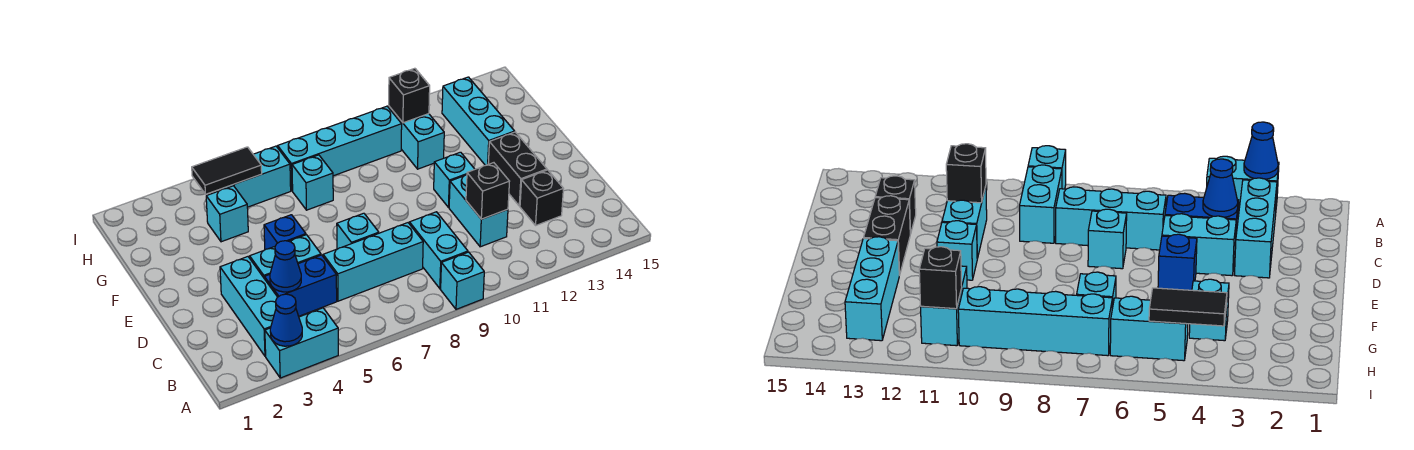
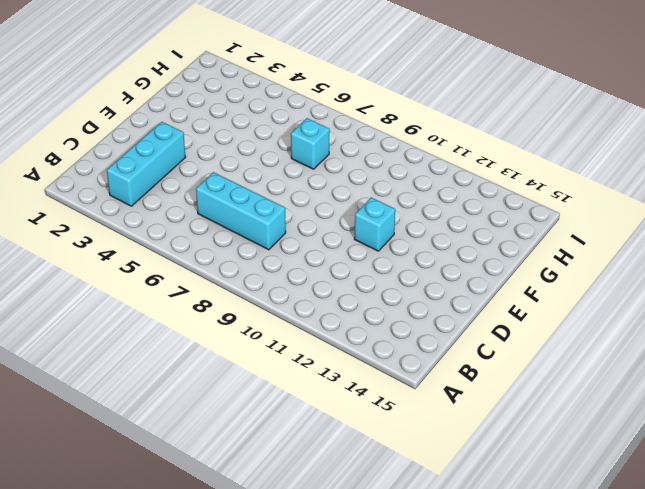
none -> cyan 1x2 brick [265,308,338,378]
none -> cyan 1x1 brick [441,252,484,309]
none -> cyan 1x2 brick [409,212,468,289]

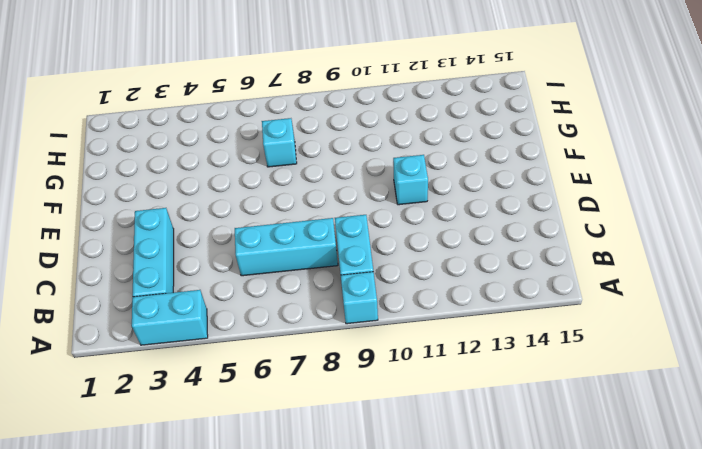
none -> blue 1x2 brick [264,255,337,316]
none -> cyan 1x2 brick [449,175,508,247]
none -> black 1x1 brick [520,170,563,225]

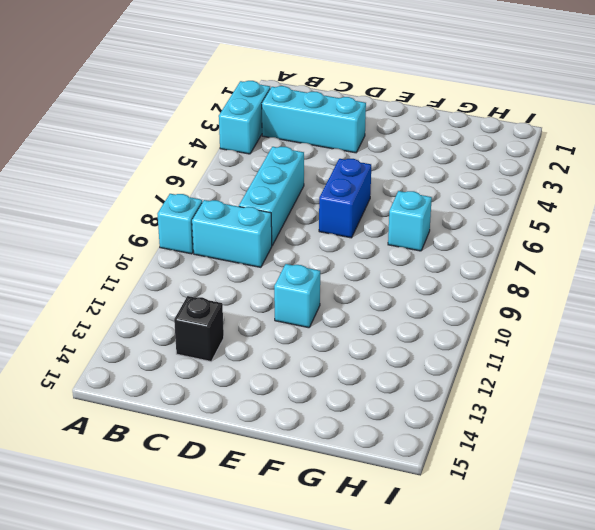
blue 1x2 brick [319,159,371,238] -> blue 1x2 brick moved to [264,255,337,316]
none -> cyan 1x2 brick [449,175,508,247]
none -> cyan 1x2 brick [250,235,321,279]
none -> cyan 1x1 brick [337,213,379,249]

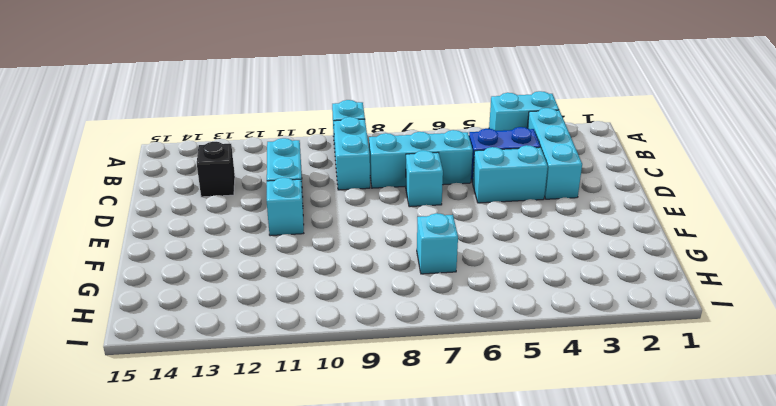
none -> black 1x2 brick [488,132,547,206]
none -> blue 1x1 brick [264,215,306,250]
none -> cyan 1x3 brick [442,77,515,166]

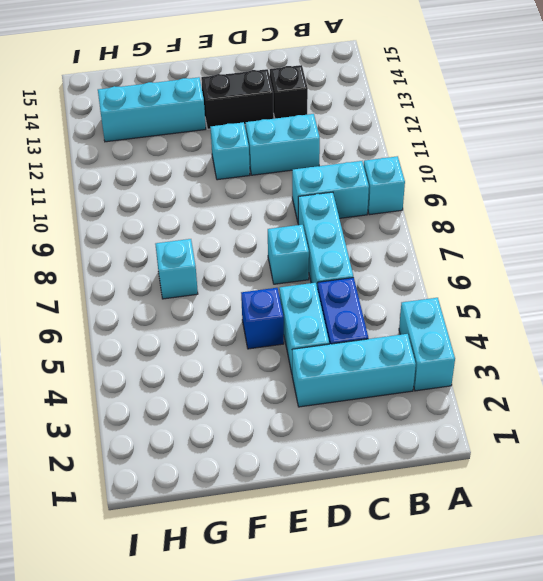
none -> cyan 1x1 brick [206,186,248,242]
none -> cyan 1x2 brick [389,107,444,169]
none -> cyan 1x2 brick [222,146,291,207]

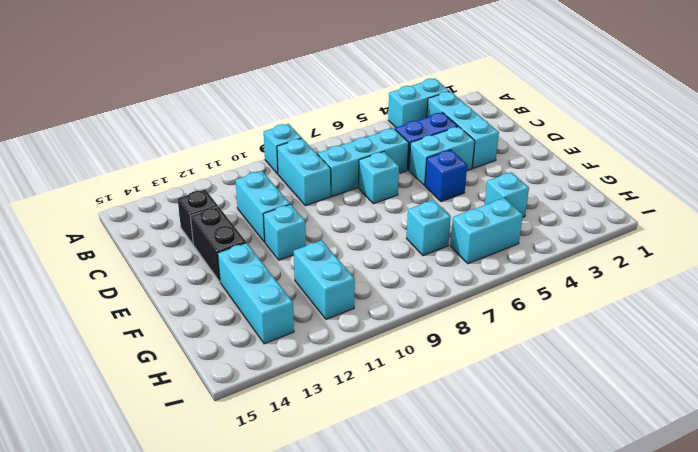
none -> cyan 1x4 brick [278,106,402,191]
none -> blue 1x1 cone [270,294,302,346]
none -> blue 1x1 cone [270,241,301,292]

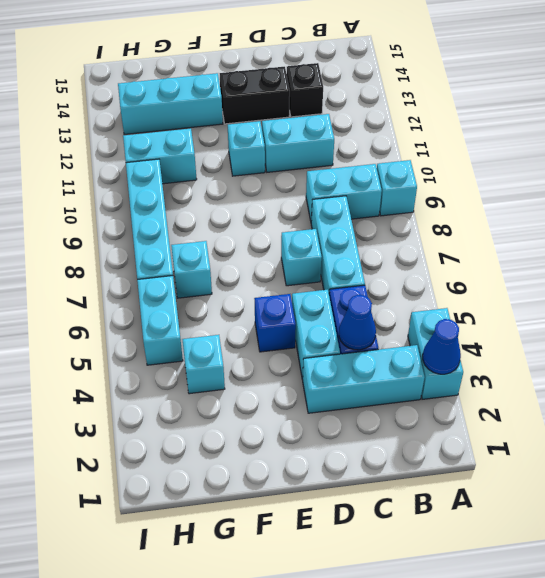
none -> black 1x1 brick [466,163,510,219]
none -> black 1x2 tile [192,147,262,194]
none -> black 1x1 brick [389,68,430,123]

